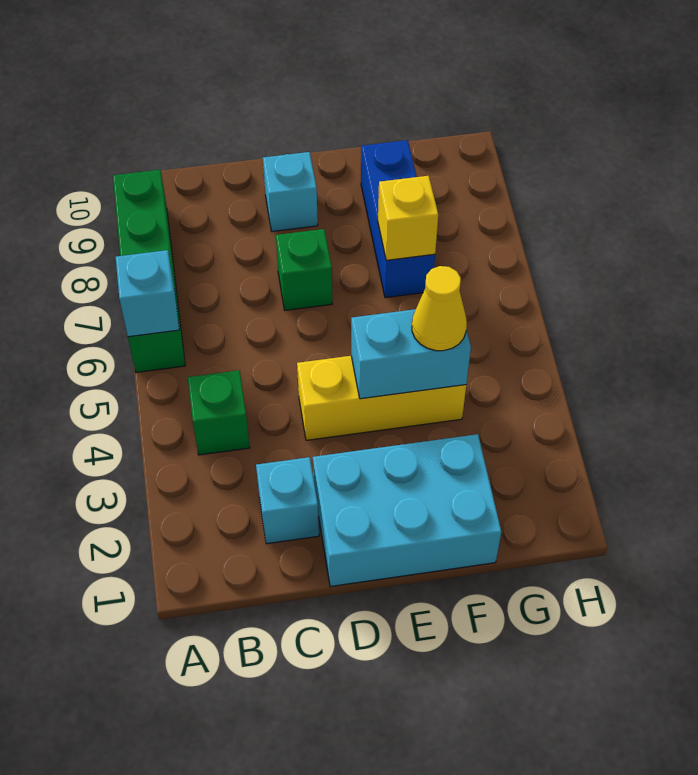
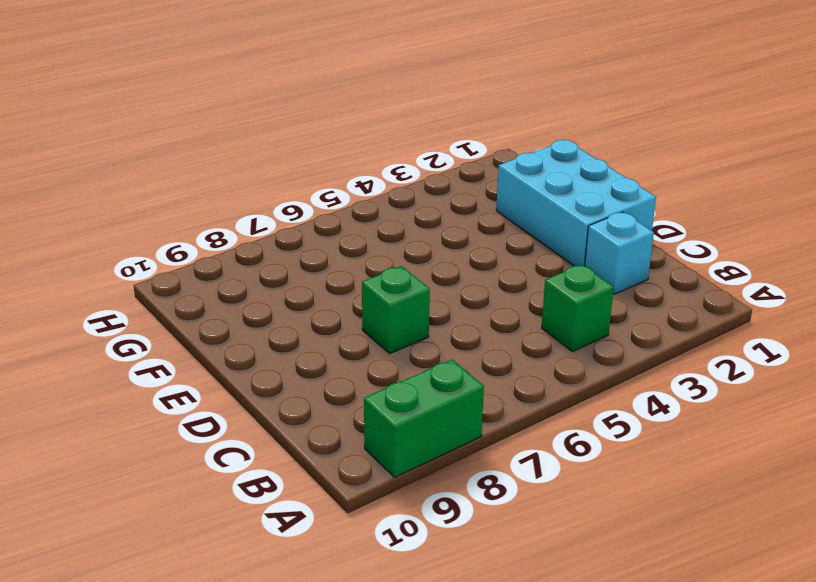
green 1x2 brick [364,360,484,477] -> green 1x4 brick [113,170,185,372]
none -> yellow 1x3 brick [297,356,466,440]
none -> cyan 1x1 brick [263,152,318,231]
none -> blue 1x3 brick [361,140,435,298]

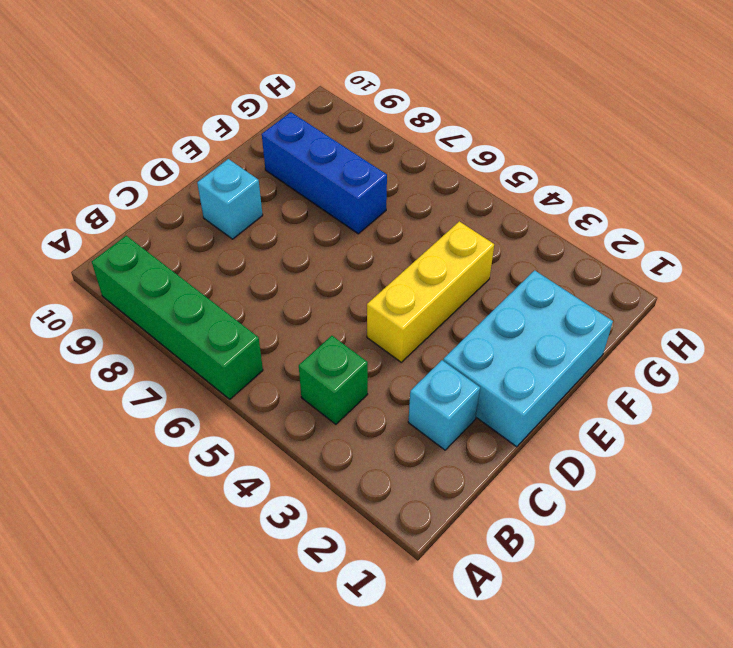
none -> green 1x1 brick [276,229,332,310]
none -> cyan 1x1 brick [116,250,179,337]
none -> cyan 1x2 brick [351,309,471,399]

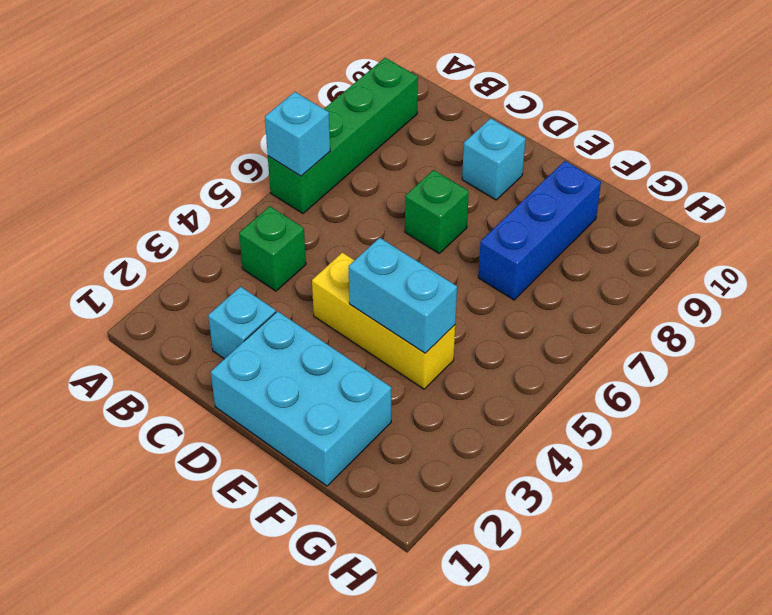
none -> yellow 1x1 brick [378,176,438,260]
none -> yellow 1x1 cone [412,266,467,351]

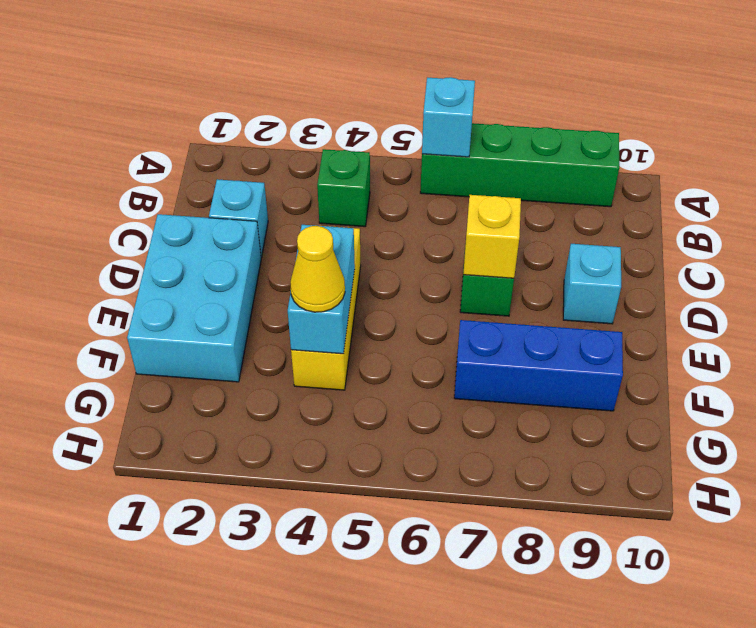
yellow 1x1 brick [463,195,521,278] -> yellow 1x1 brick moved to [378,176,438,260]

